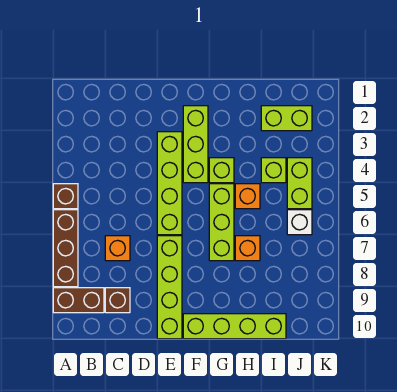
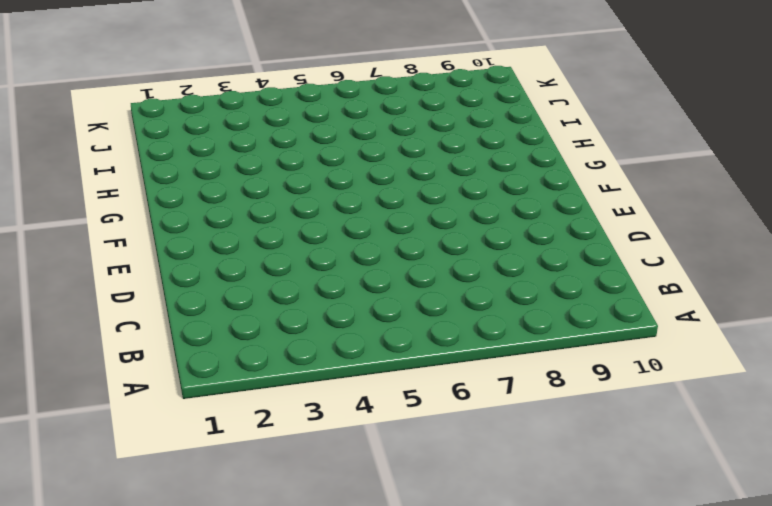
none -> brown 1x1 brick [53,184,78,209]
none -> brown 1x3 brick [53,210,78,287]
none -> brown 1x2 brick [53,288,104,313]

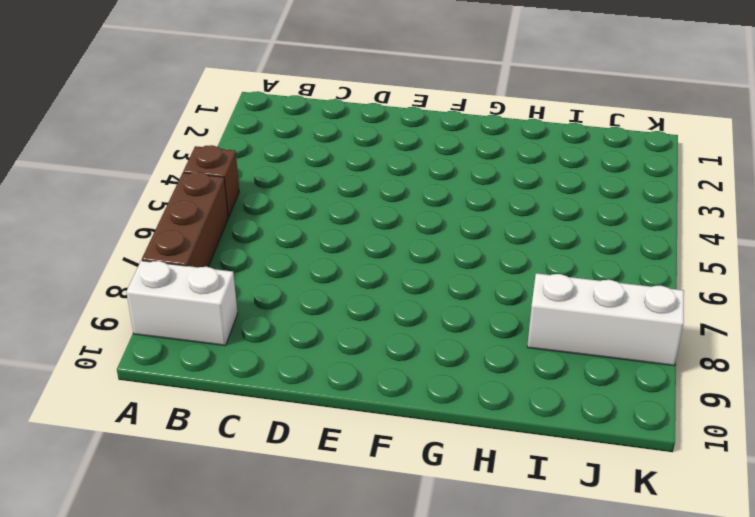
white 1x2 brick [126,261,238,346] -> brown 1x2 brick [53,288,104,313]
white 1x3 brick [527,273,684,366] -> none
none -> orange 1x1 brick [105,236,130,261]
none -> brown 1x1 brick [105,288,130,313]
none -> lime 1x4 brick [157,132,182,235]

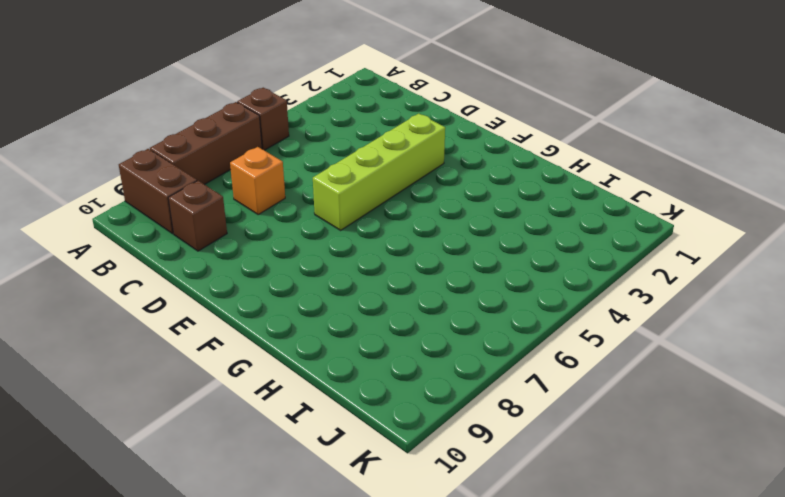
none -> lime 1x4 brick [157,236,182,339]
none -> lime 1x3 brick [183,106,208,183]
none -> lime 1x4 brick [183,314,286,339]

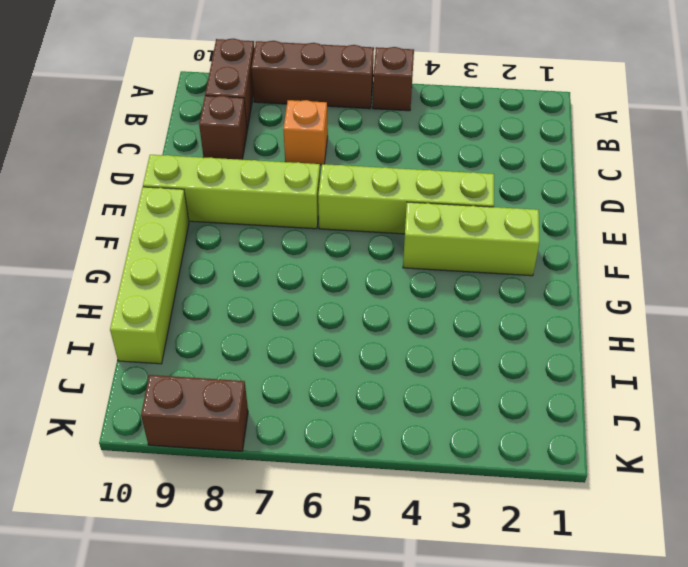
brown 1x2 brick [141,375,248,451] -> none
none -> lime 1x1 brick [209,158,234,183]
none -> lime 1x3 brick [209,184,234,261]
none -> orange 1x1 brick [235,184,260,209]

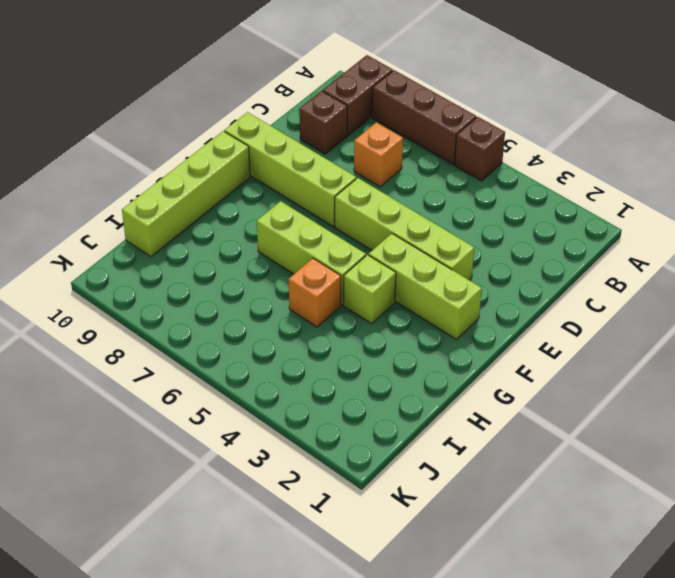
none -> orange 1x1 brick [235,236,260,261]
none -> lime 1x2 brick [261,106,312,131]
none -> lime 1x1 brick [261,158,286,183]

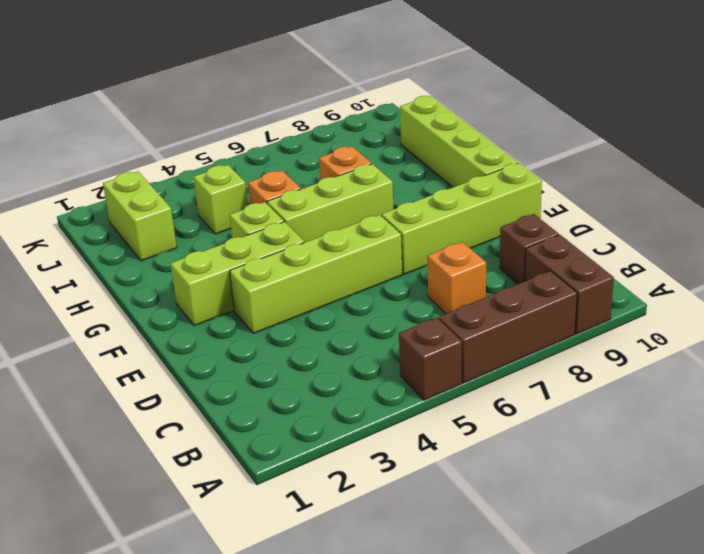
none -> lime 1x2 brick [287,158,312,209]
none -> white 1x1 brick [287,210,312,235]

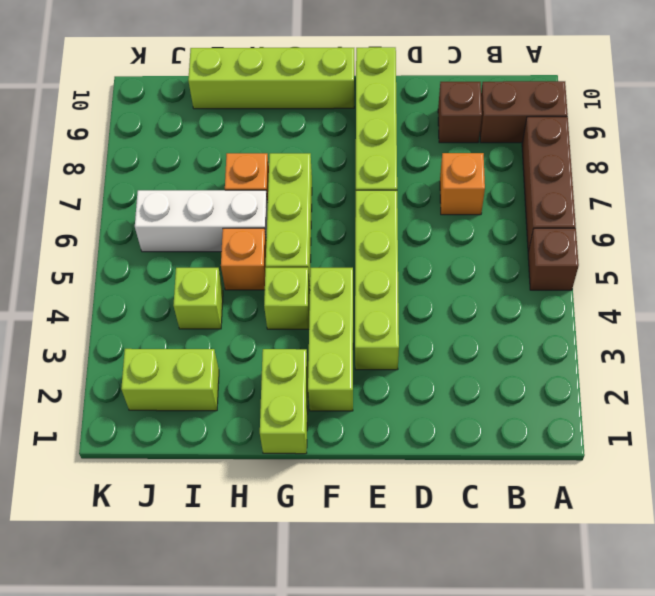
lime 1x2 brick [260,349,308,454] -> lime 1x2 brick moved to [287,158,312,209]
white 1x3 brick [135,190,268,252] -> white 1x1 brick [287,210,312,235]

